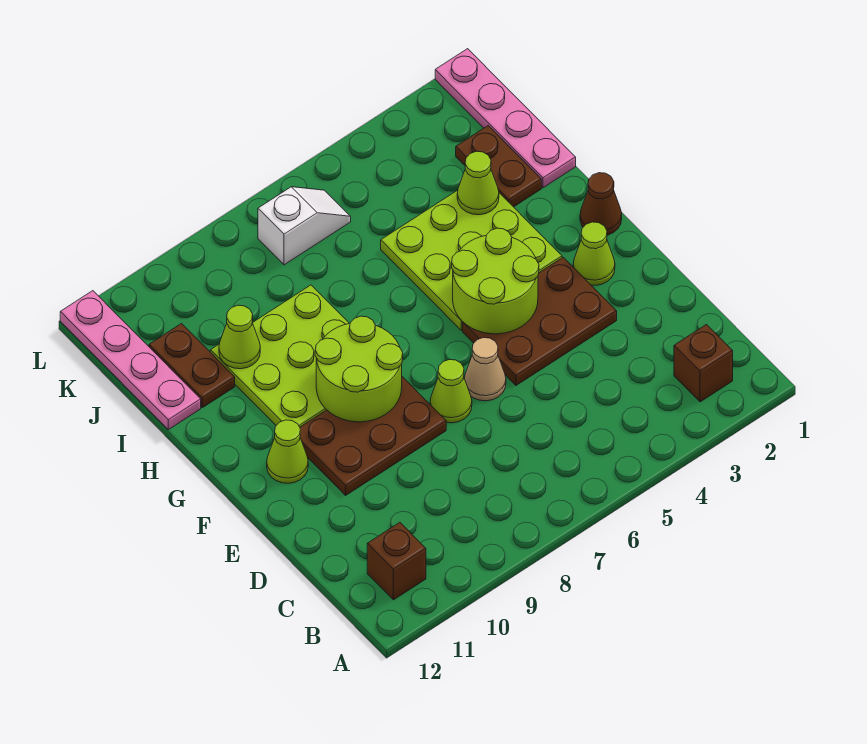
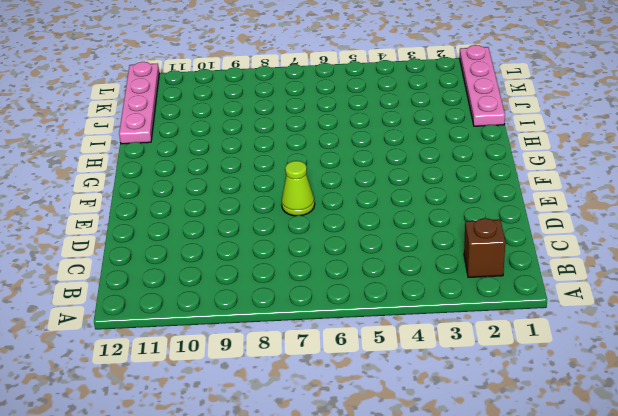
none -> brown 1x1 brick [367,522,426,600]
none -> brown 2x3 plate [463,257,617,385]
none -> tan 1x1 cone [465,338,506,401]

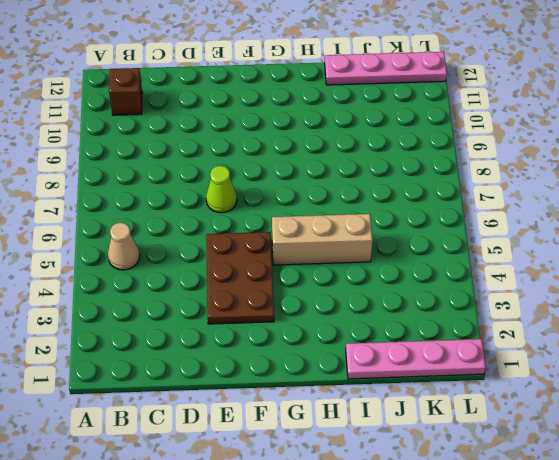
tan 1x1 cone [108,223,140,270] -> tan 1x1 cone moved to [465,338,506,401]
tan 1x3 brick [272,214,373,265] -> lime 3x3 plate [381,190,562,331]
none -> brown 1x1 brick [674,325,733,402]
none -> brown 2x3 plate [300,377,446,495]
none -> lime 1x1 cone [573,222,615,285]

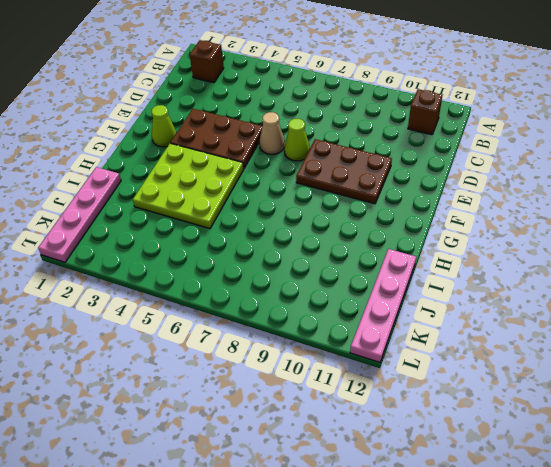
none -> lime 1x1 cone [267,420,308,483]
none -> brown 1x1 cone [580,173,622,235]
none -> lime 3x3 plate [210,285,349,427]

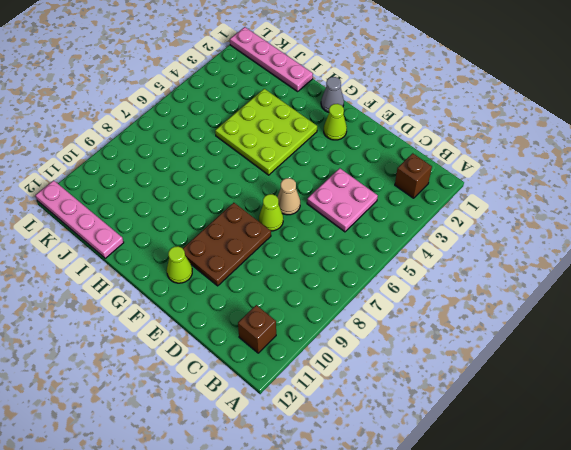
pink 2x2 plate [307,168,378,232] -> none
grey 1x1 cone [321,77,344,112] -> brown 1x1 cone [580,173,622,235]
none -> brown 2x3 plate [463,257,617,385]
none -> lime 3x3 plate [210,285,349,427]
none -> brown 1x2 plate [456,126,541,207]

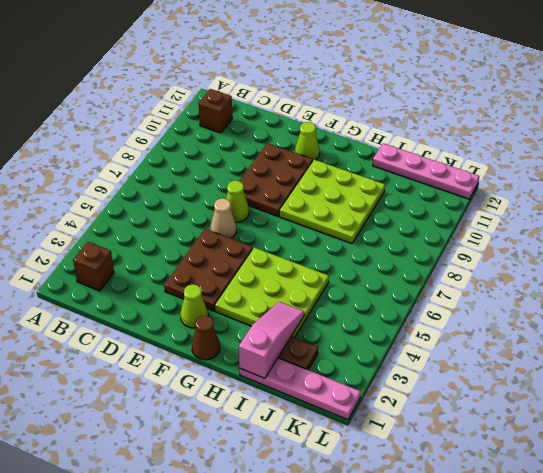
pink 1x3 slope [239,302,304,378] -> lime 1x1 cone [457,151,499,215]
none -> brown 1x2 plate [149,324,235,408]
none -> white 1x2 slope [258,187,351,265]
none -> lime 2x2 round brick [452,228,539,334]

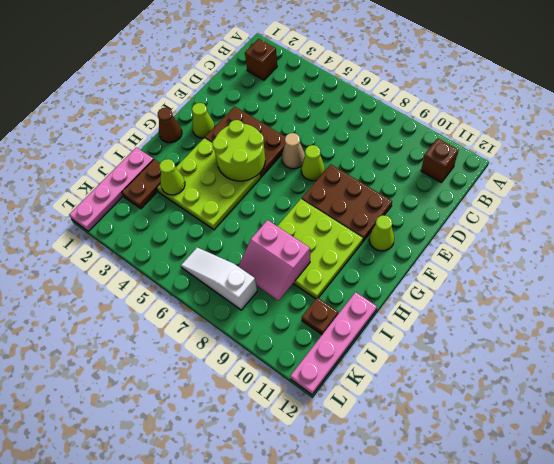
pink 2x2 slope [238,220,310,300] -> none
brown 1x1 plate [302,297,338,334] -> brown 1x2 plate [149,324,235,408]
white 1x3 slope [181,248,257,310] -> white 1x2 slope [258,187,351,265]
none -> lime 2x2 round brick [315,316,403,422]
none -> lime 1x1 cone [219,305,260,369]

